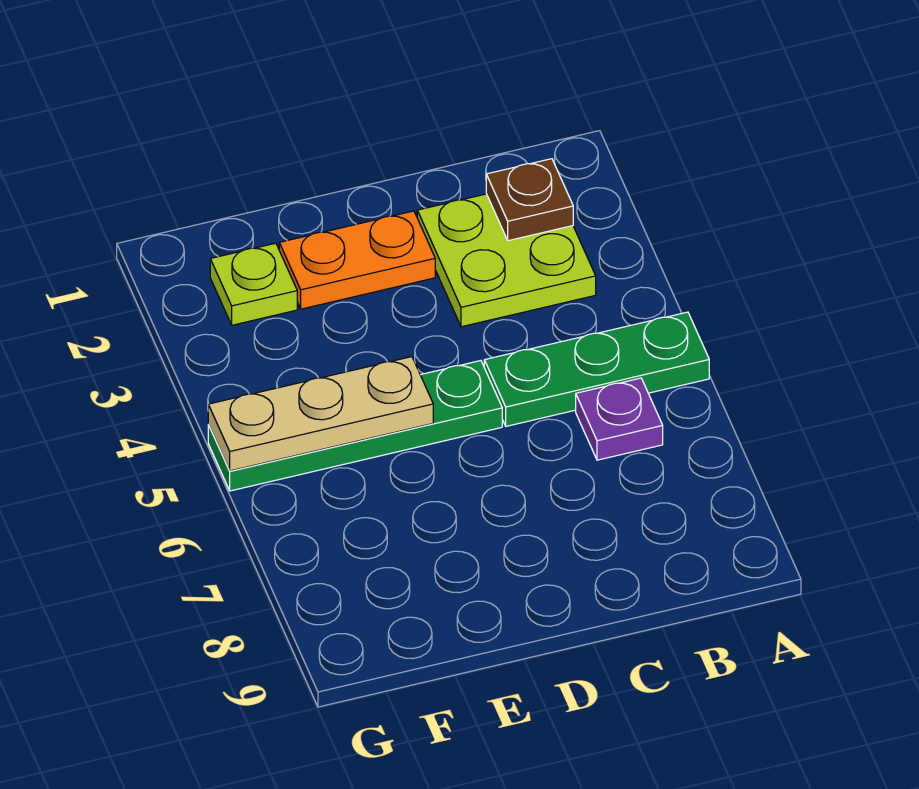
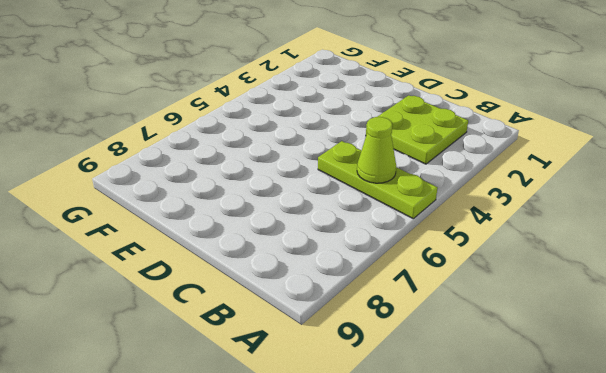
lime 1x3 plate [318,141,438,219] -> green 1x3 plate [484,312,709,426]
lime 1x1 cone [357,117,396,183] -> none
none -> purple 1x1 plate [576,378,663,460]
none -> orange 1x2 plate [279,211,435,309]

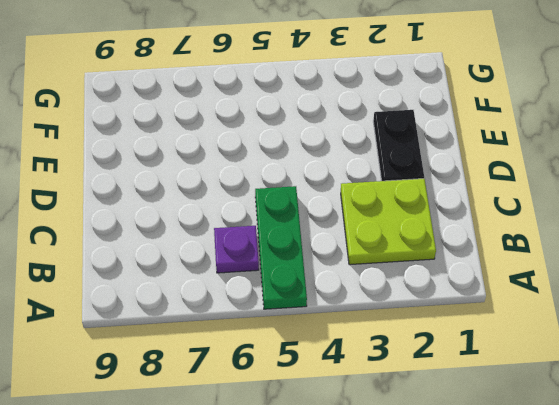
black 1x2 plate [373,110,424,181] -> orange 1x2 plate [279,211,435,309]
none -> green 1x4 plate [208,361,502,491]
none -> lime 1x1 plate [210,243,297,325]

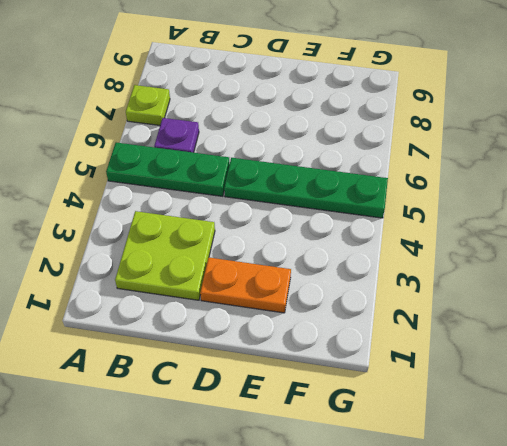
lime 1x1 plate [126,85,170,125] -> lime 1x1 plate moved to [210,243,297,325]
none -> brown 1x1 plate [486,159,573,241]
none -> tan 1x3 plate [208,357,433,471]

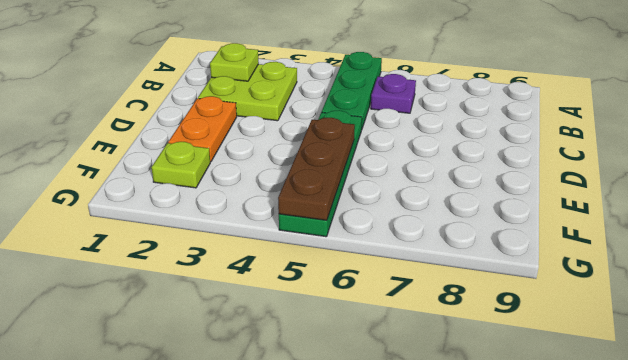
lime 1x1 plate [210,43,259,81] -> brown 1x1 plate [486,159,573,241]
brown 1x3 plate [278,117,355,220] -> tan 1x3 plate [208,357,433,471]

